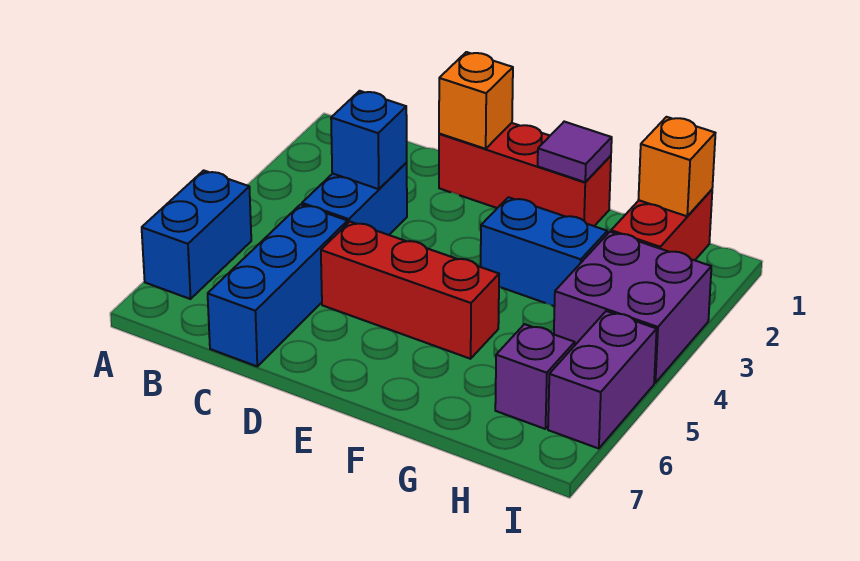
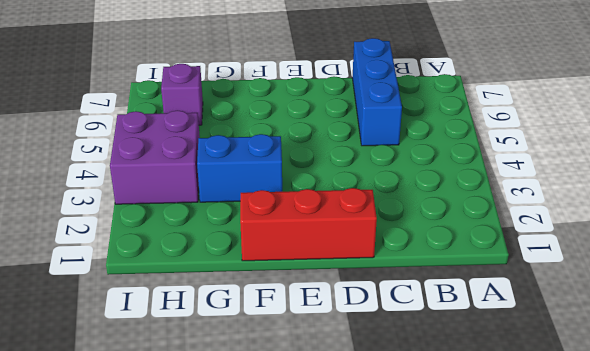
none -> blue 1x2 brick [142,170,251,299]
none -> blue 1x2 brick [302,163,407,235]
none -> red 1x3 brick [321,222,499,359]

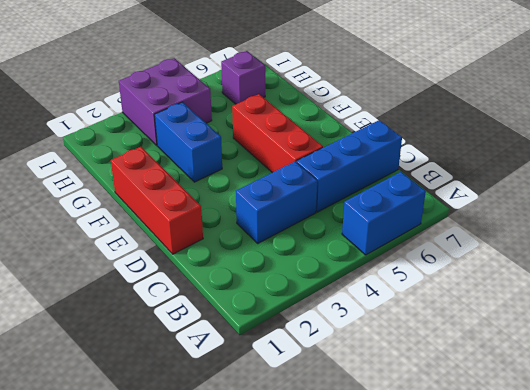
none -> red 1x2 brick [611,190,712,260]
none -> purple 1x2 brick [548,311,657,449]
none -> blue 1x1 brick [331,91,407,189]

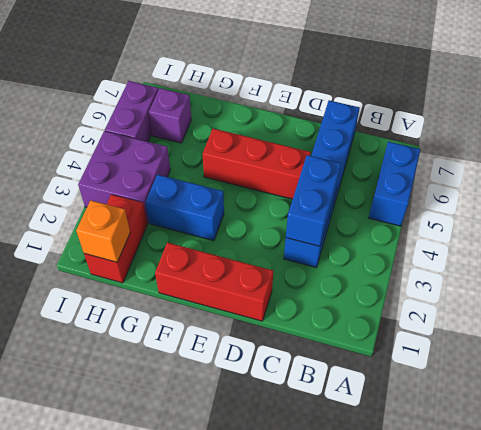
blue 1x2 brick [286,155,341,246] -> blue 1x1 brick [331,91,407,189]
none -> orange 1x1 brick [439,52,513,149]
none -> purple 1x1 tile [538,122,612,182]

